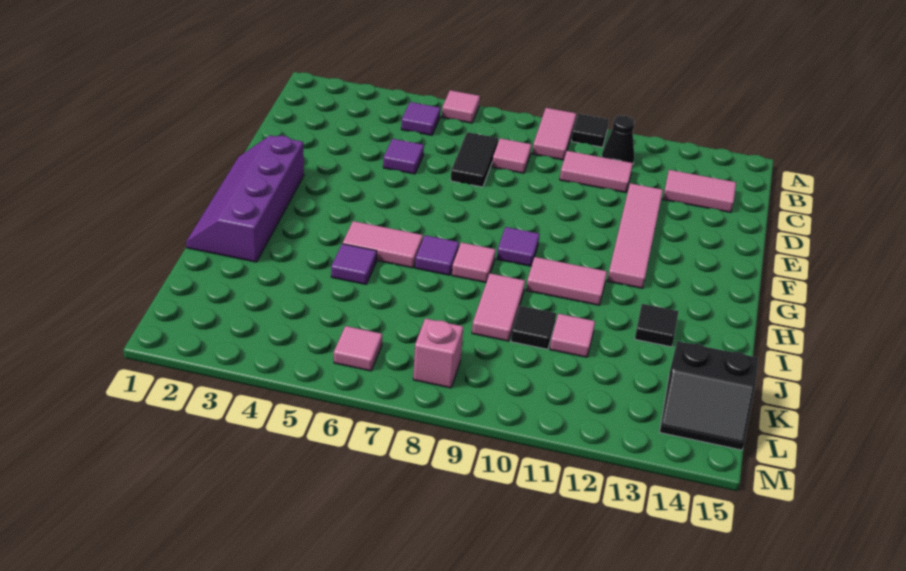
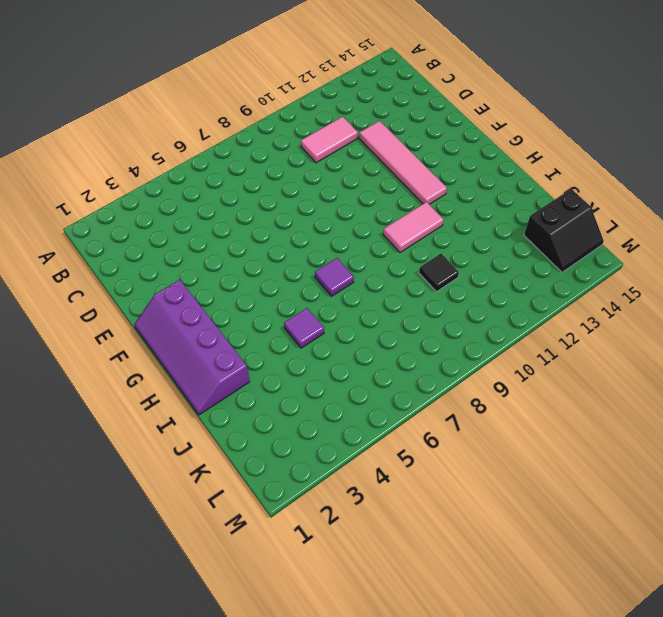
none -> pink 1x1 tile [442,90,480,123]
none -> pink 1x2 tile [532,108,576,160]
none -> black 1x1 tile [571,114,609,147]

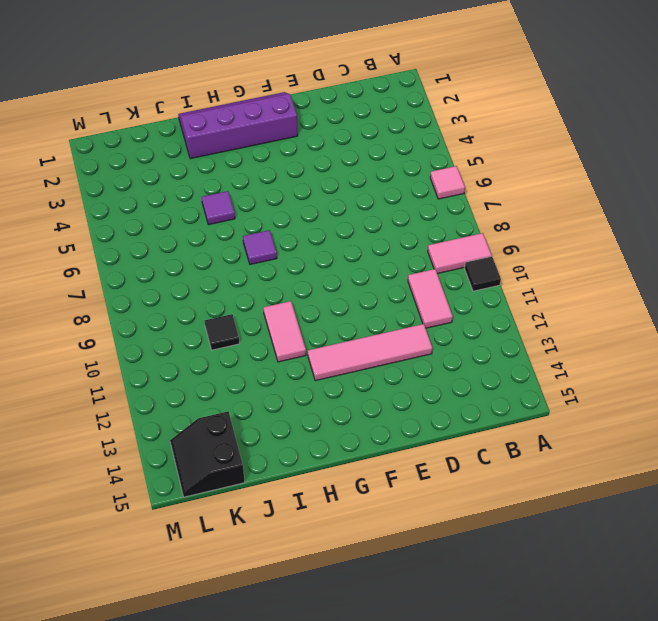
none -> purple 1x1 tile [401,102,440,135]
none -> black 1x1 cone [602,115,634,163]
none -> black 1x2 tile [451,132,498,187]

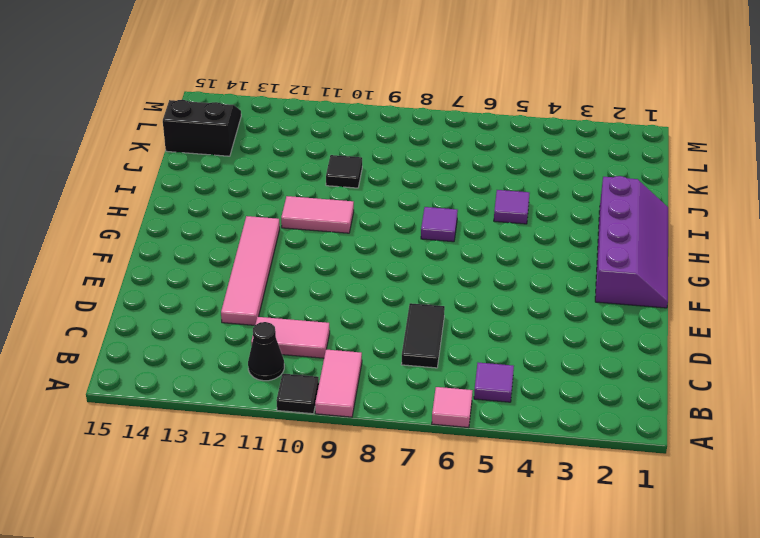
none -> pink 1x1 tile [492,138,532,173]
none -> pink 1x2 tile [663,170,736,212]
none -> purple 1x1 tile [383,139,424,174]

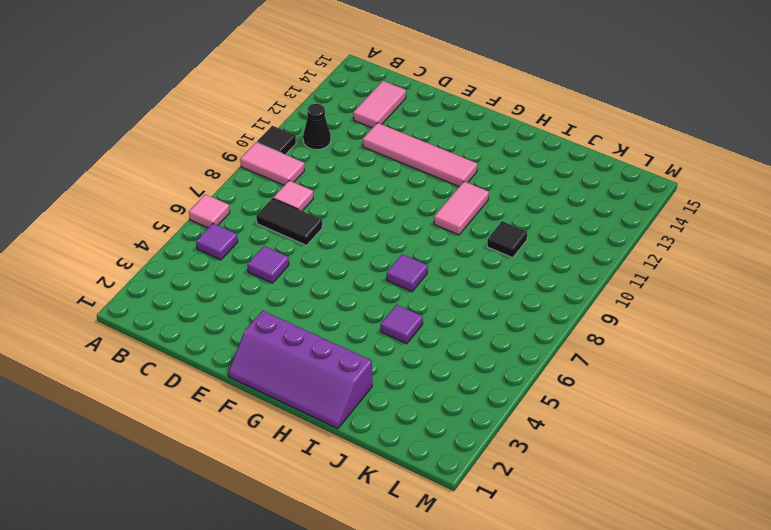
none -> pink 1x2 tile [560,151,633,193]
none -> purple 1x1 tile [497,227,540,266]
none -> pink 1x2 tile [343,221,423,268]

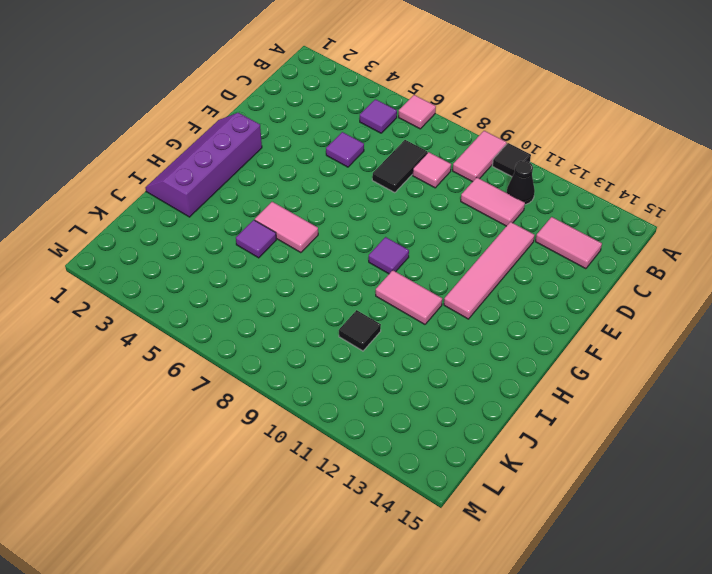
none -> purple 1x1 tile [415,235,459,275]
none -> pink 1x1 tile [452,242,496,283]
none -> pink 1x2 tile [472,273,525,341]

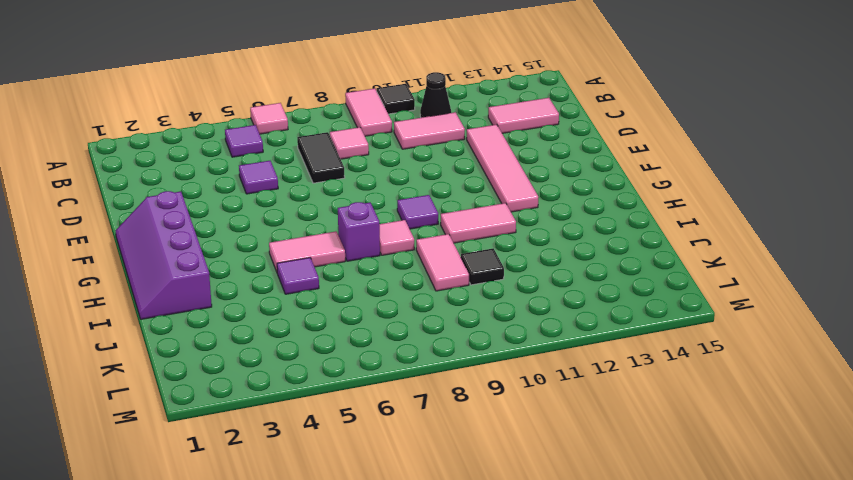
purple 1x1 brick [338,202,380,261] -> purple 1x1 tile [415,235,459,275]
none -> black 1x1 tile [635,304,679,347]
none -> pink 1x1 tile [550,314,595,357]
none -> black 2x2 slope [660,341,758,450]

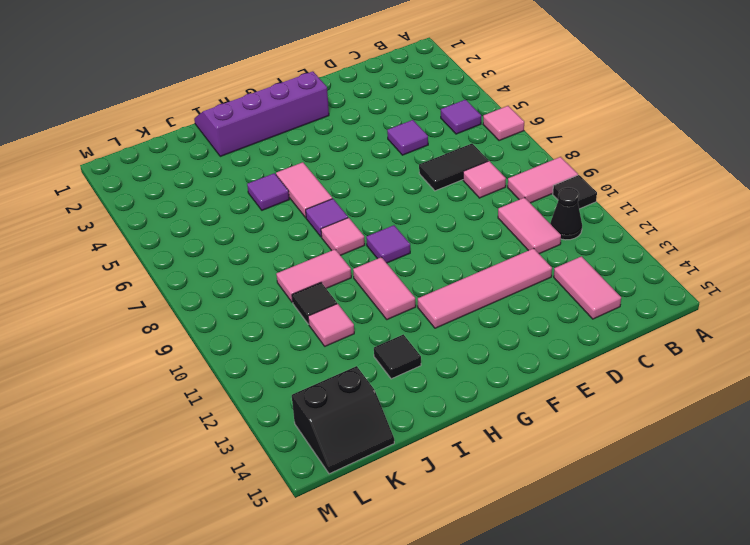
black 2x2 slope [292,366,394,474] -> black 2x2 slope turned to [660,341,758,450]
none -> pink 1x1 tile [334,326,382,371]
none -> pink 1x1 brick [413,318,463,388]

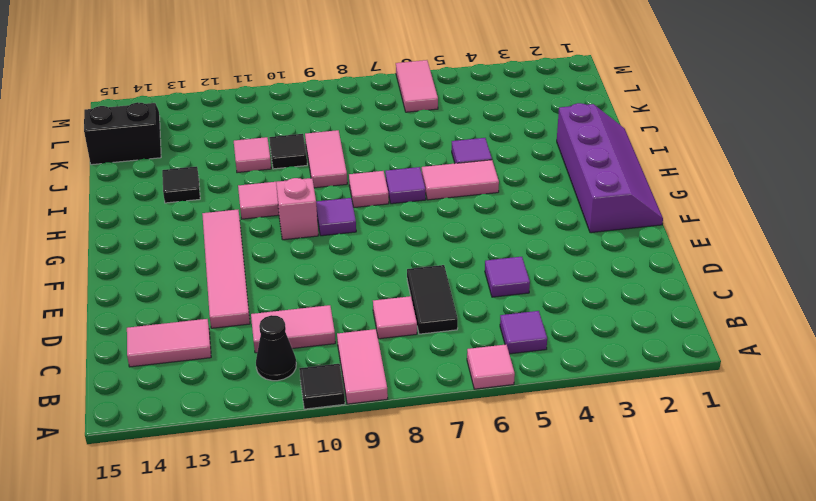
pink 1x1 brick [276,178,318,240] -> pink 1x1 brick moved to [413,318,463,388]
pink 1x2 tile [396,60,438,112] -> pink 1x1 tile [334,326,382,371]

